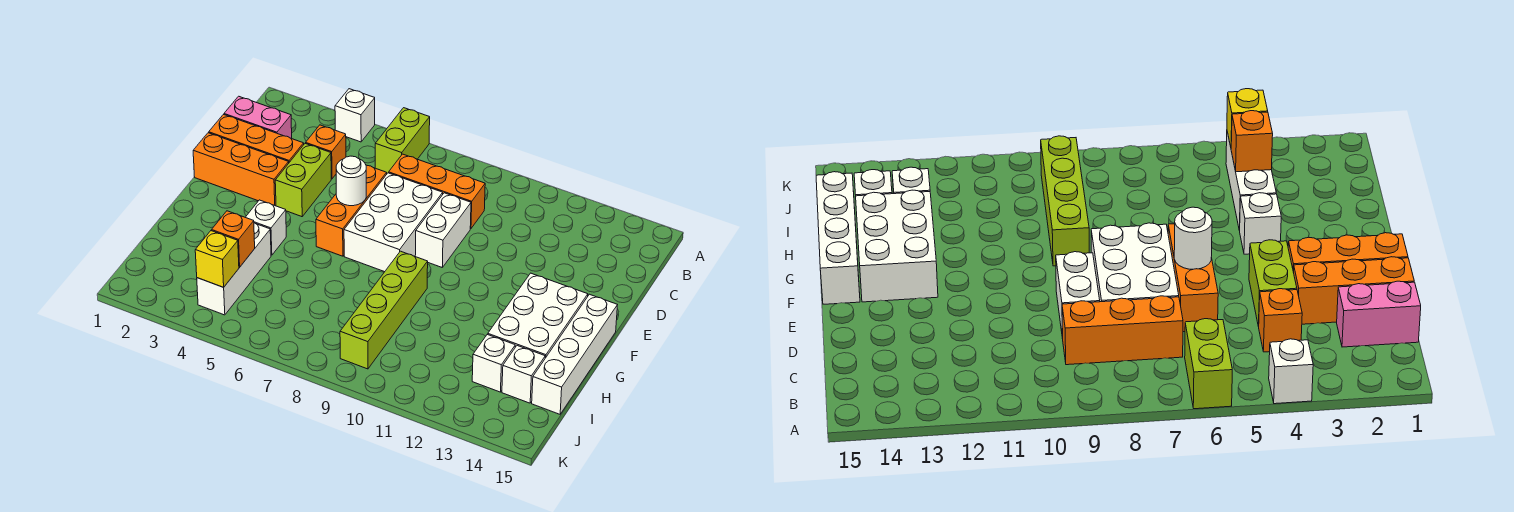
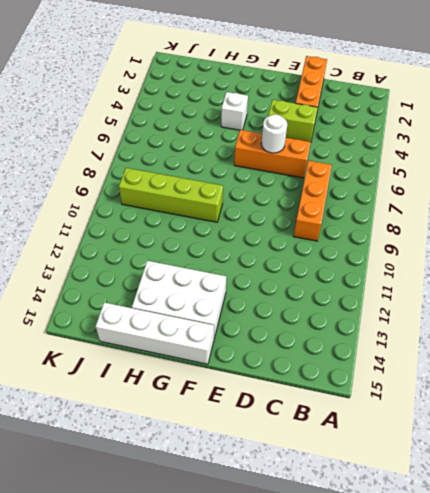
none -> white 1x1 brick [335,89,375,142]
none -> lime 1x2 brick [375,108,430,173]
none -> pink 1x2 brick [224,96,292,139]

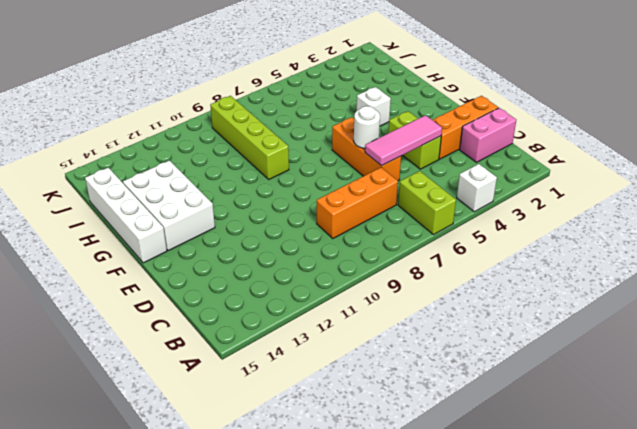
pink 1x3 tile [365,115,442,166] -> none
none -> orange 1x1 brick [306,125,346,179]
none -> white 2x3 brick [344,173,443,272]
none -> white 1x2 brick [415,193,471,267]

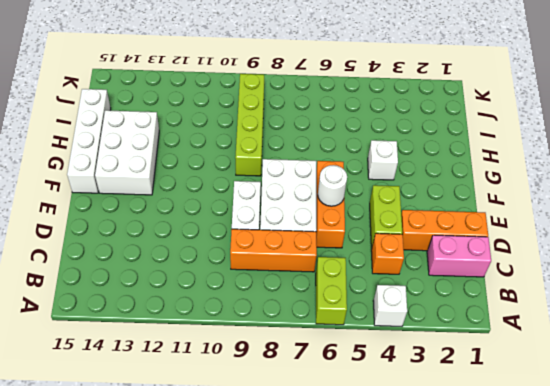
none -> orange 1x3 brick [193,133,289,206]
none -> white 1x3 brick [197,223,271,315]
none -> white 1x1 brick [472,334,515,392]

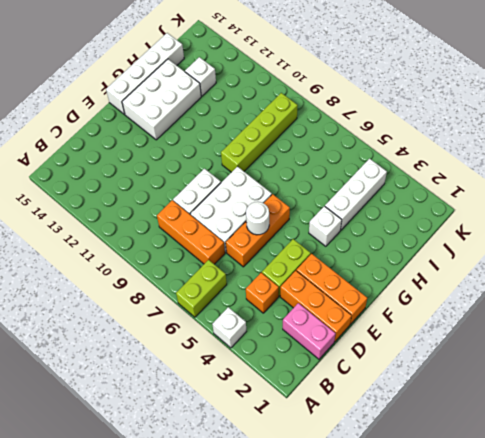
none -> white 1x1 brick [502,346,545,403]
none -> orange 1x1 brick [212,211,255,267]
none -> yellow 1x1 brick [195,231,239,287]

